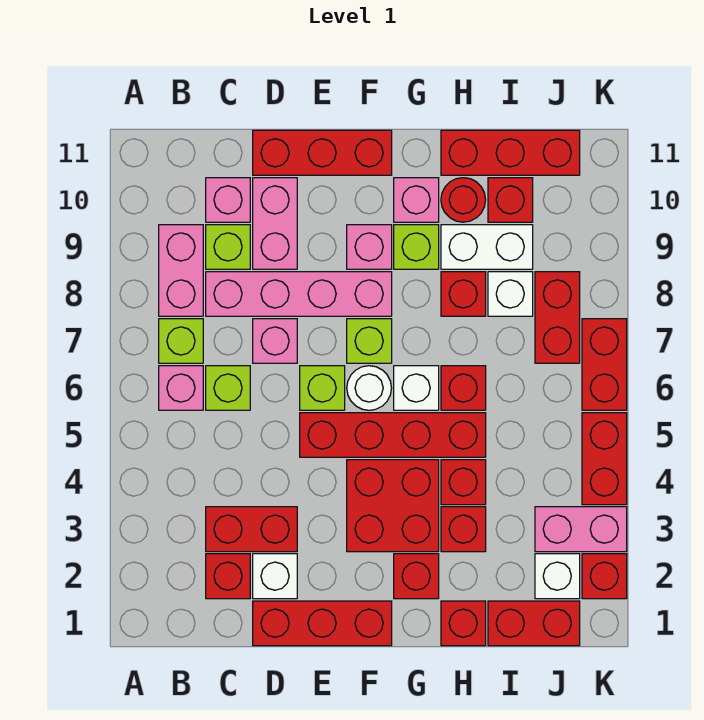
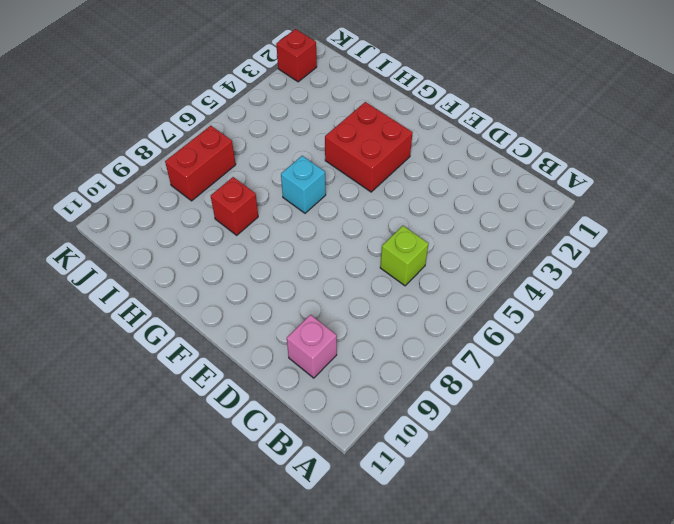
cyan 1x1 brick [281,156,326,213] -> white 1x1 brick [394,366,439,410]
none -> pink 1x1 brick [159,366,203,410]
none -> lime 1x1 brick [159,319,203,363]
none -> pink 1x2 brick [159,225,203,316]
none -> red 1x1 brick [206,554,250,599]

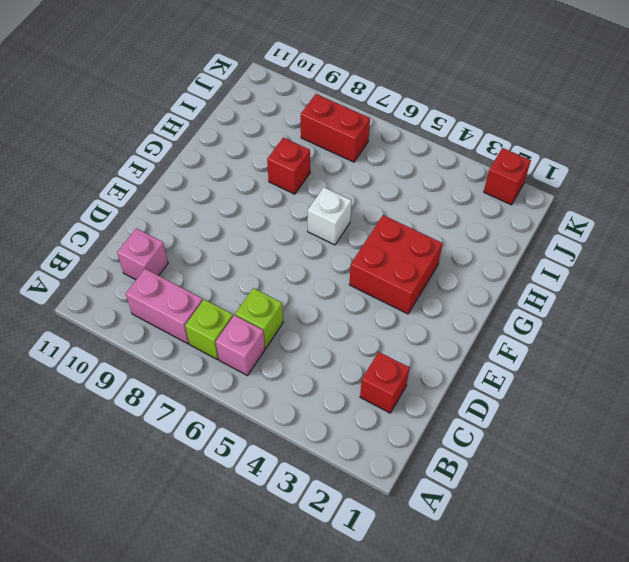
none -> red 1x2 brick [206,507,297,552]
none -> pink 1x4 brick [206,272,392,316]
none -> lime 1x1 brick [206,225,250,269]
none -> red 1x3 brick [253,601,392,646]

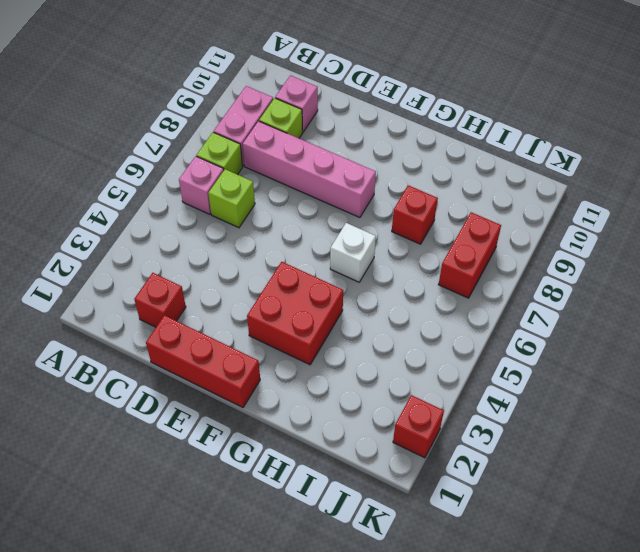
none -> red 1x2 brick [206,507,297,552]
none -> white 1x1 brick [253,554,297,599]
none -> pink 1x1 brick [253,319,297,363]
none -> pink 1x2 brick [253,178,297,269]

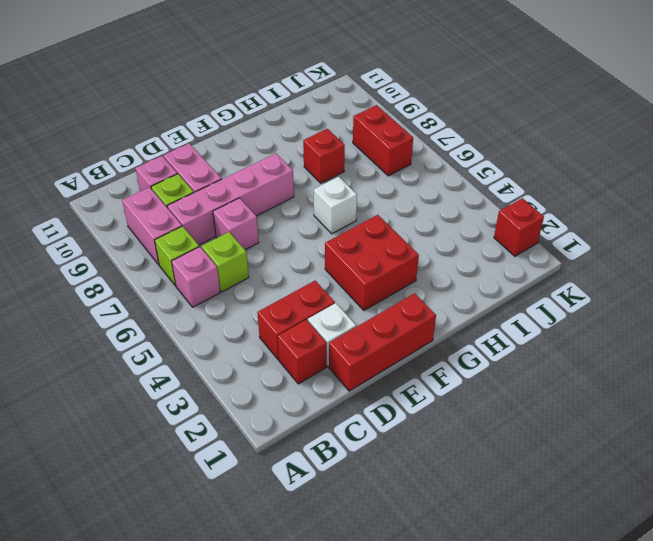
none -> red 1x3 brick [253,130,392,175]
none -> red 1x4 brick [300,413,486,457]
none -> lime 1x1 brick [300,366,345,410]
none -> white 1x1 round brick [347,366,391,410]

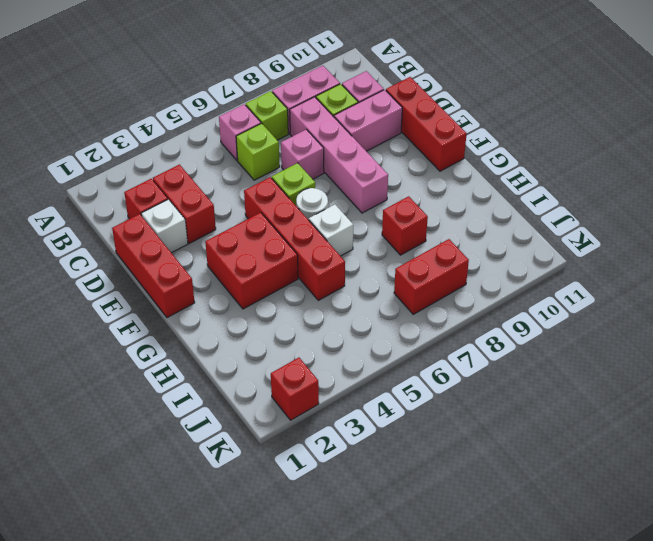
none -> lime 1x1 brick [347,319,392,363]
none -> pink 1x1 brick [347,225,392,269]
none -> red 1x1 brick [394,554,439,599]
none -> lime 1x1 brick [394,225,439,269]

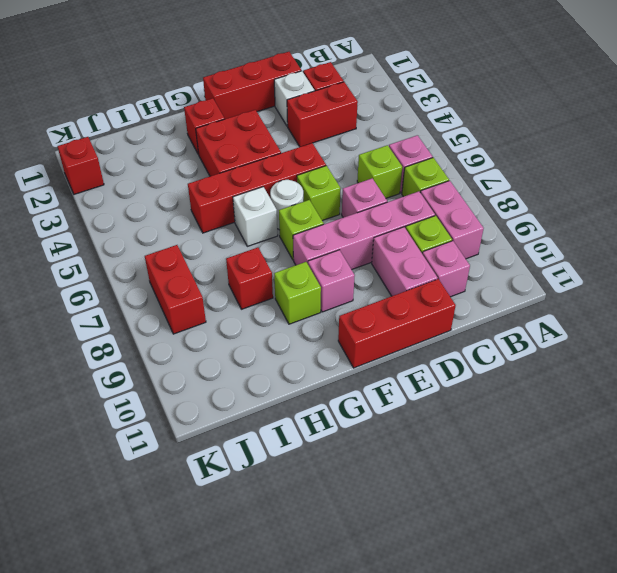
none -> pink 1x1 brick [394,178,439,222]
none -> red 1x1 brick [441,601,486,646]
none -> red 1x1 brick [441,507,486,552]
none -> red 1x1 brick [441,460,486,505]

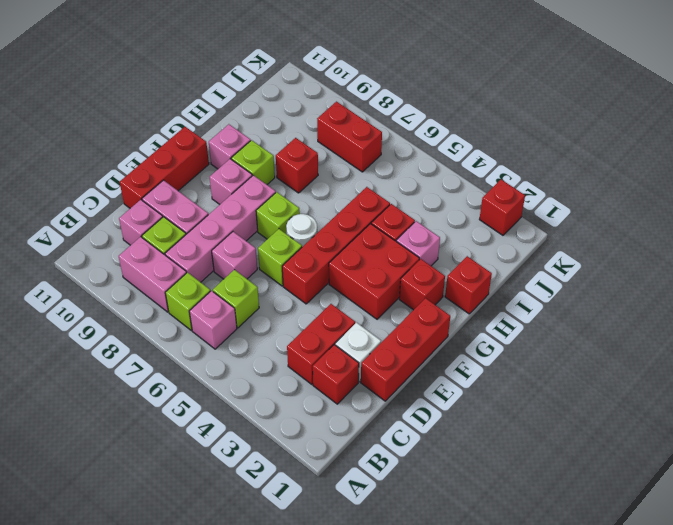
pink 1x1 brick [396,221,440,266] -> red 1x1 brick [441,507,486,552]
none -> white 1x1 brick [394,366,439,410]
none -> red 1x1 brick [441,366,486,410]
none -> white 1x2 brick [441,225,533,269]
none -> red 1x1 round brick [441,178,486,222]

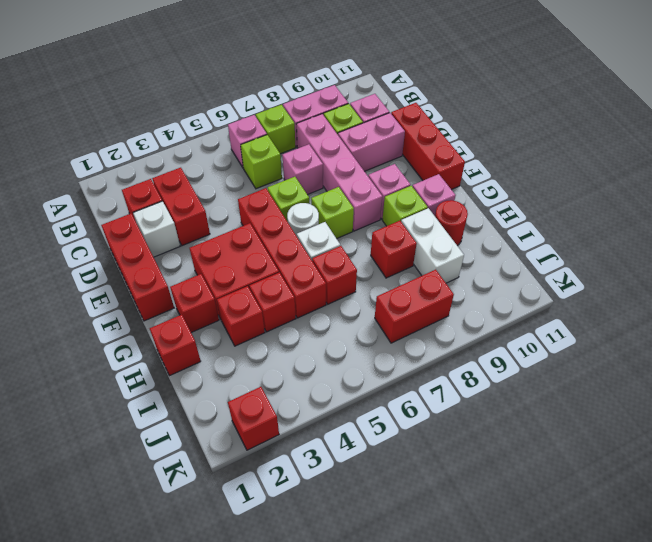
none -> red 1x3 brick [441,130,580,175]
none -> red 1x2 brick [488,601,580,646]
none -> white 1x1 brick [488,272,533,316]
none -> red 1x1 brick [488,178,533,222]

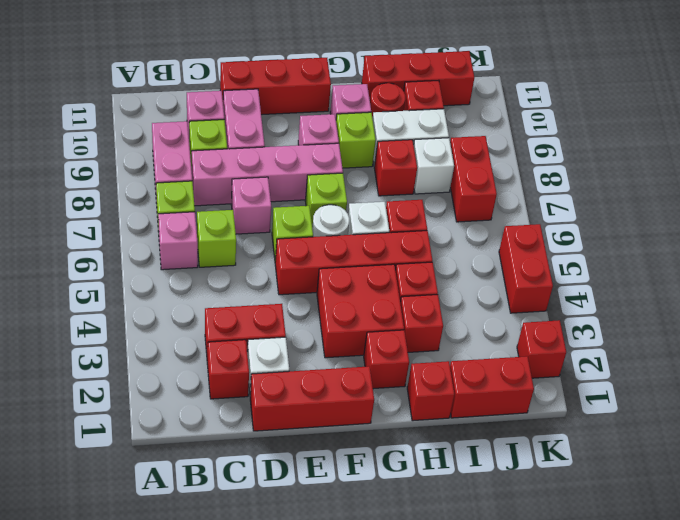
none -> white 1x1 brick [535,554,580,599]
none -> pink 1x2 brick [535,507,627,552]
none -> red 1x2 brick [582,319,627,410]

